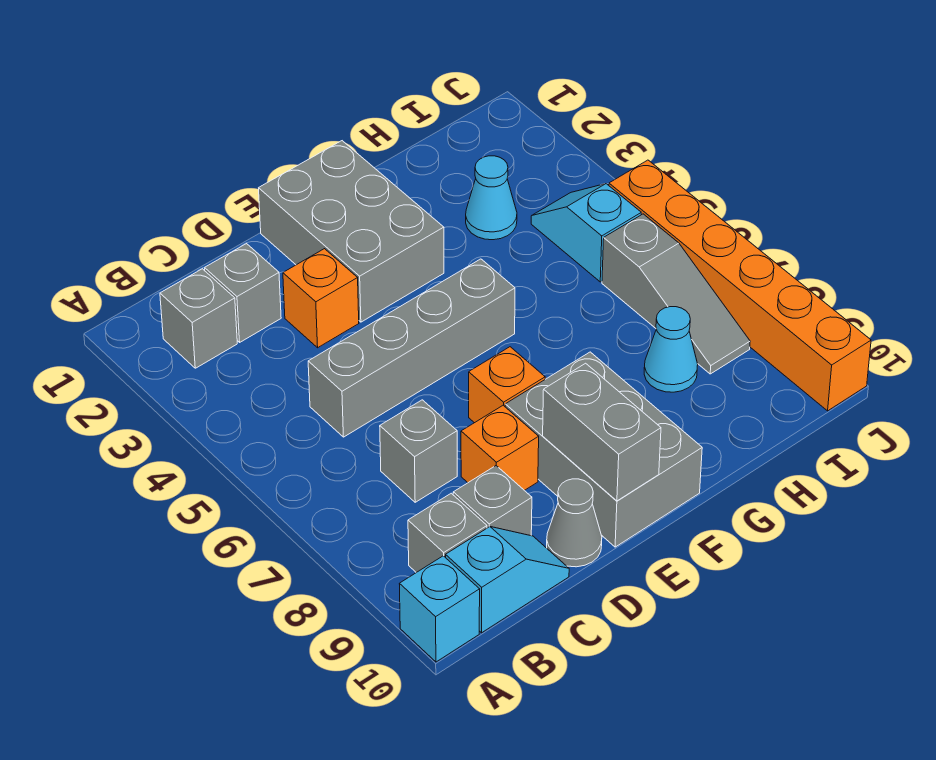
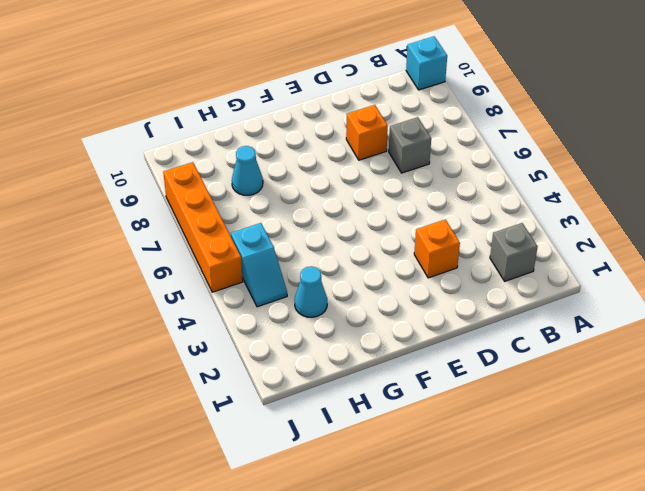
orange 1x4 brick [163,162,243,292] -> orange 1x6 brick [609,160,871,411]
none -> grey 1x1 brick [408,493,487,573]
none -> cyan 1x2 slope [446,527,569,633]
none -> grey 1x1 brick [205,244,281,342]

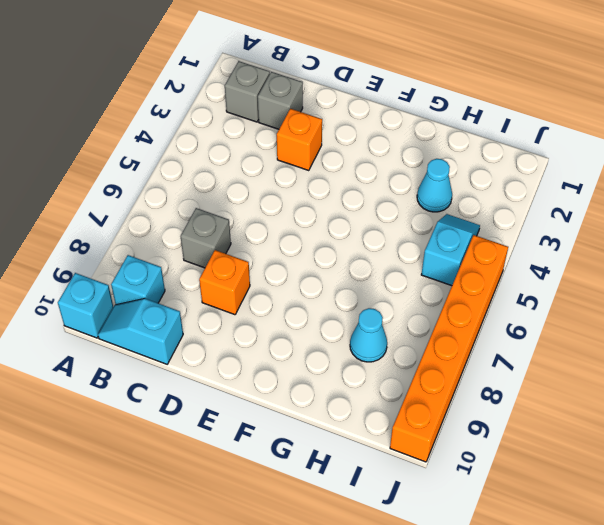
cyan 1x1 brick [111,255,165,305] -> grey 1x1 brick [408,493,487,573]
cyan 1x2 slope [98,299,183,364] -> cyan 1x2 slope turned to [446,527,569,633]
none -> grey 1x4 brick [308,259,515,437]
none -> grey 1x1 brick [453,466,532,536]
none -> grey 1x1 cone [547,479,602,567]

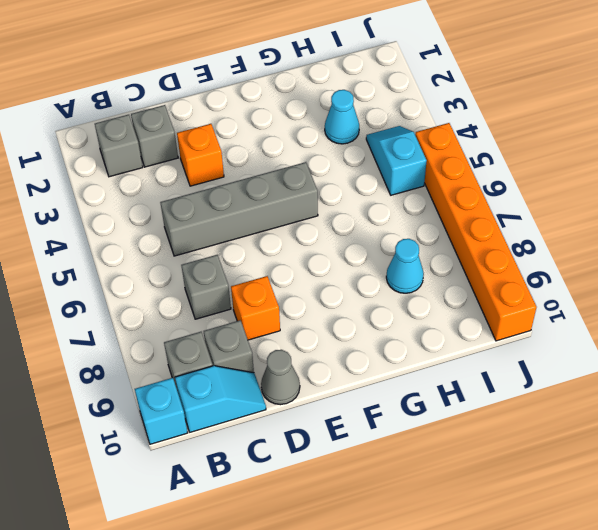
none -> grey 2x3 brick [259,141,444,322]
none -> orange 1x1 brick [469,347,545,423]
none -> grey 2x3 brick [505,352,702,547]

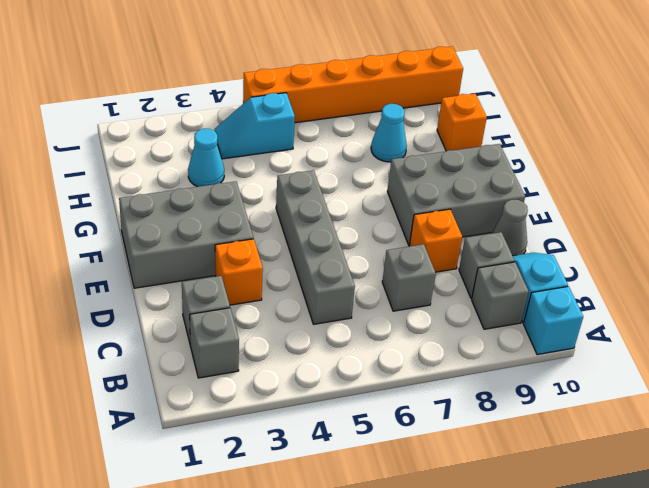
orange 1x1 brick [437,94,487,151] -> orange 1x1 brick moved to [469,347,545,423]
none -> grey 1x3 slope [602,214,750,374]
none -> grey 1x2 brick [543,363,661,501]

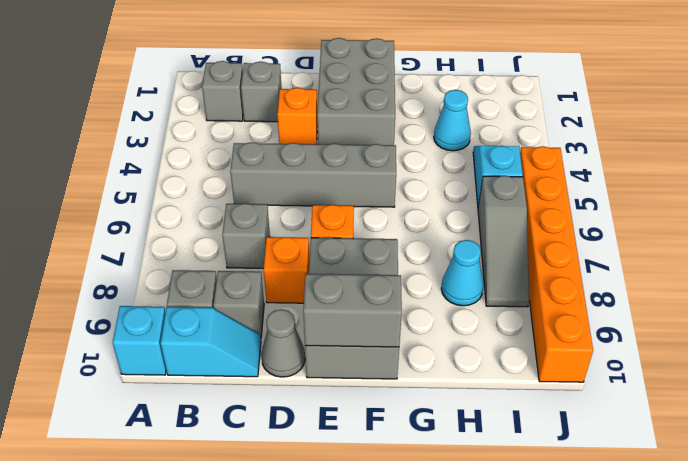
grey 1x2 brick [303,274,402,347] -> grey 1x2 brick turned to [543,363,661,501]

